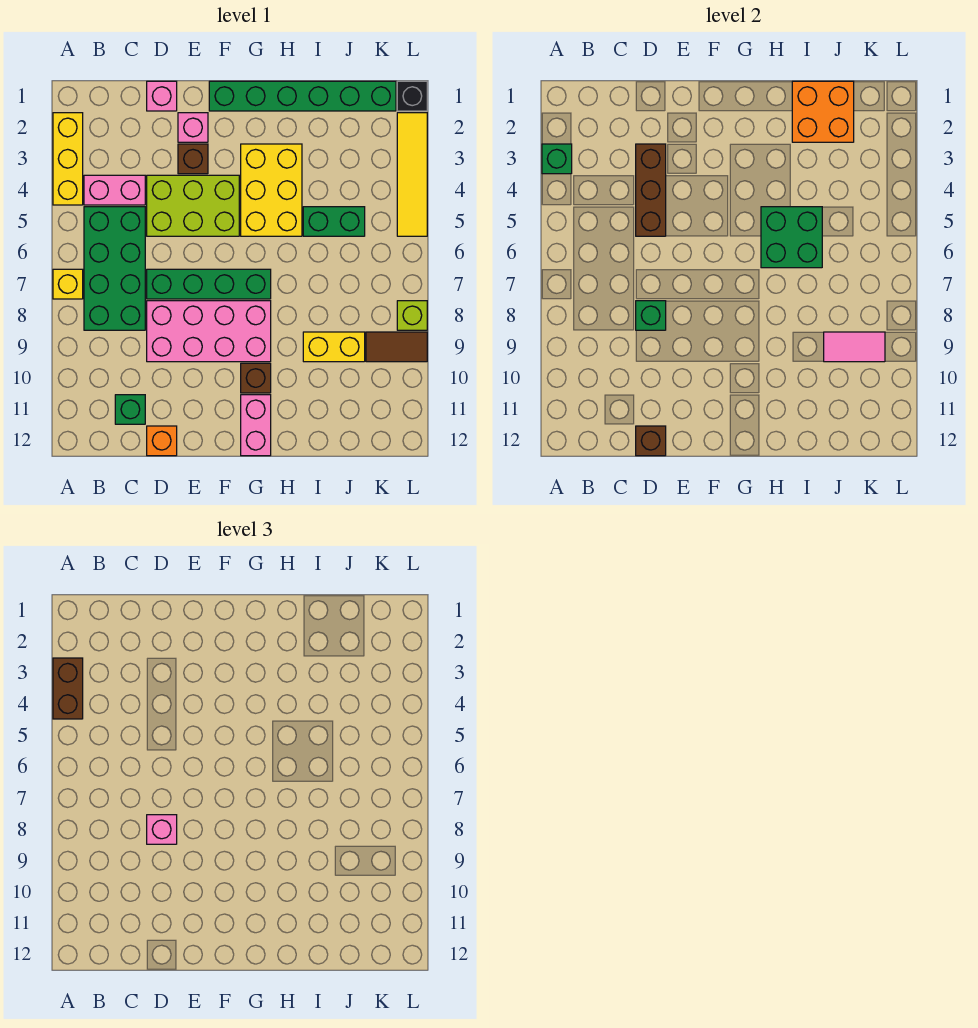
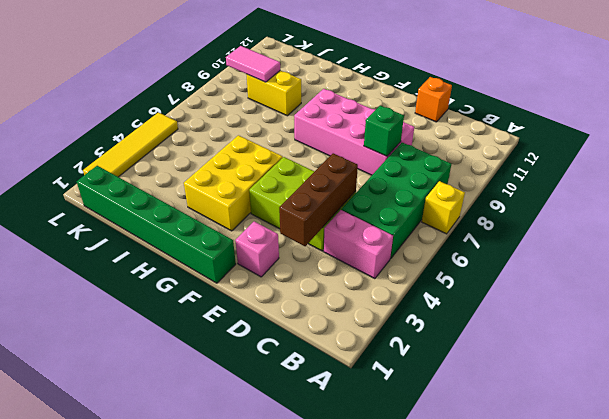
none -> yellow 1x3 brick [53,113,83,205]
none -> green 1x1 brick [115,395,145,424]
none -> pink 1x1 brick [147,81,177,111]
none -> green 1x4 brick [147,269,271,299]

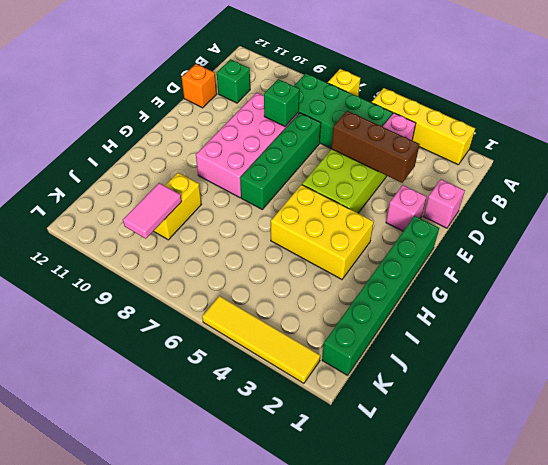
yellow 1x4 brick [372,88,475,165] -> yellow 1x3 brick [53,113,83,205]
none -> brown 1x1 brick [178,144,208,174]
none -> brown 1x1 brick [241,363,271,393]
none -> pink 1x2 brick [241,395,271,456]
none -> green 1x2 brick [303,207,365,236]

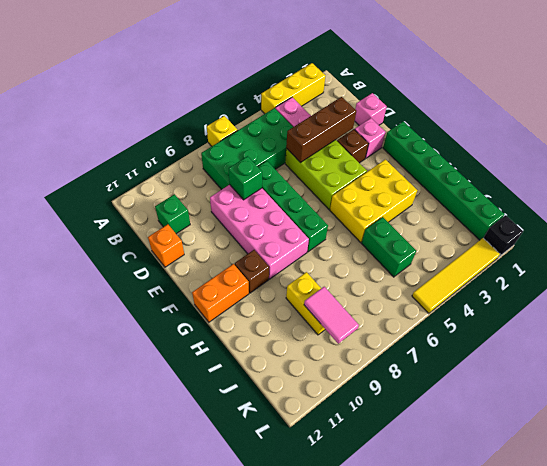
orange 1x2 brick [192,264,249,322] -> pink 1x2 brick [241,395,271,456]
none -> brown 1x2 tile [366,332,427,362]
none -> lime 1x1 brick [397,301,427,330]
none -> green 1x1 brick [542,144,572,174]
none -> brown 1x1 brick [636,426,666,456]

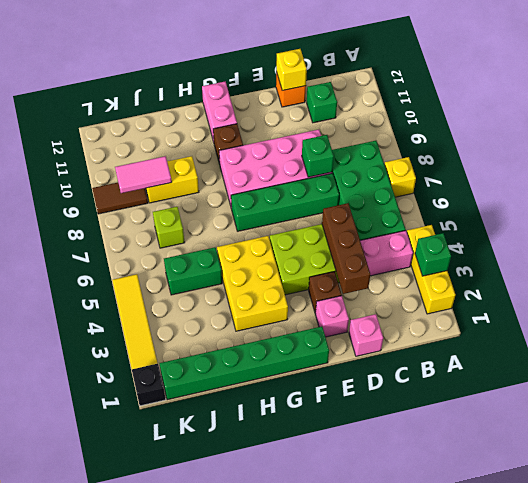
yellow 1x1 brick [276,49,307,91] -> brown 1x1 brick [636,426,666,456]
lime 1x1 brick [153,207,185,248] -> lime 1x1 brick moved to [397,301,427,330]
none -> green 2x2 brick [761,207,822,268]
none -> orange 2x2 brick [792,81,854,142]
none -> brown 1x2 brick [53,658,83,719]
none -> pink 1x1 brick [147,815,177,844]

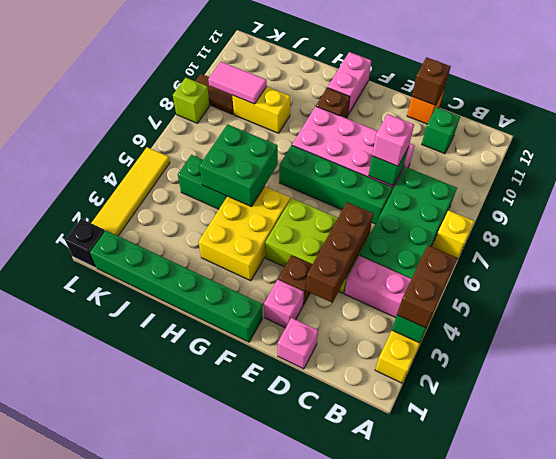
none -> orange 2x2 brick [792,81,854,142]

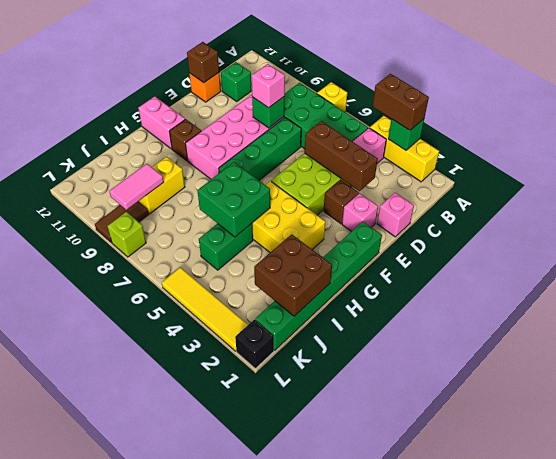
brown 2x2 brick [254,234,332,316] -> orange 2x2 brick [792,81,854,142]

